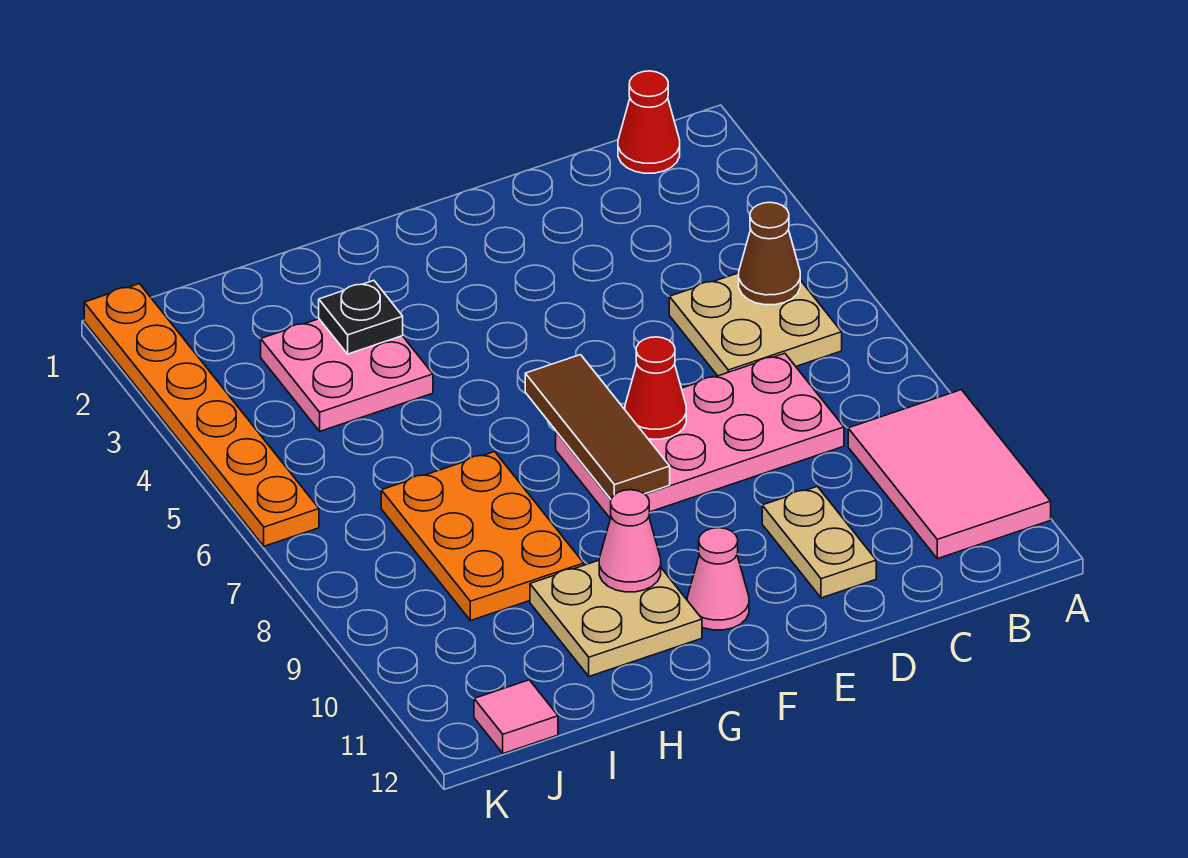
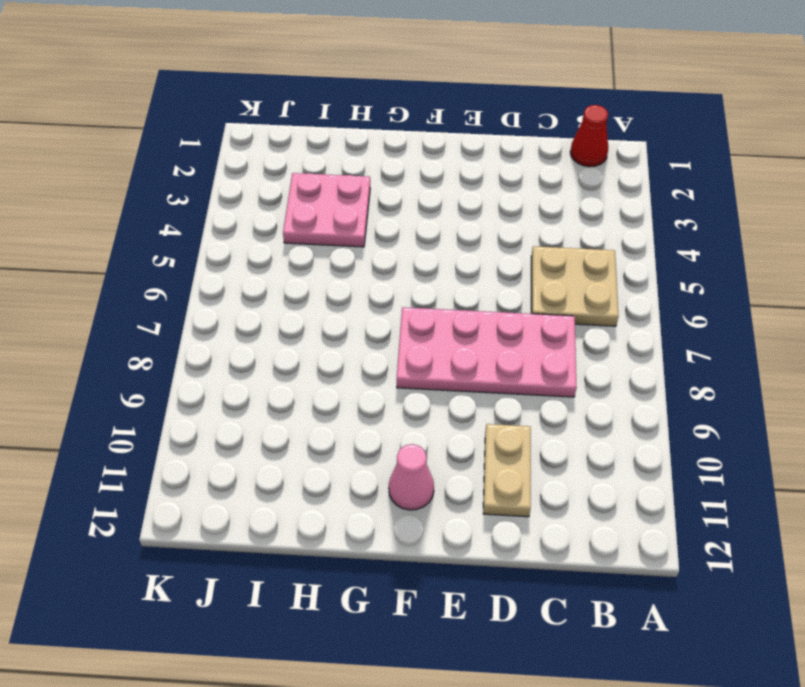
none -> pink 2x3 tile [848,390,1051,559]
none -> tan 2x2 plate [530,560,702,676]
none -> orange 2x3 plate [381,452,584,621]

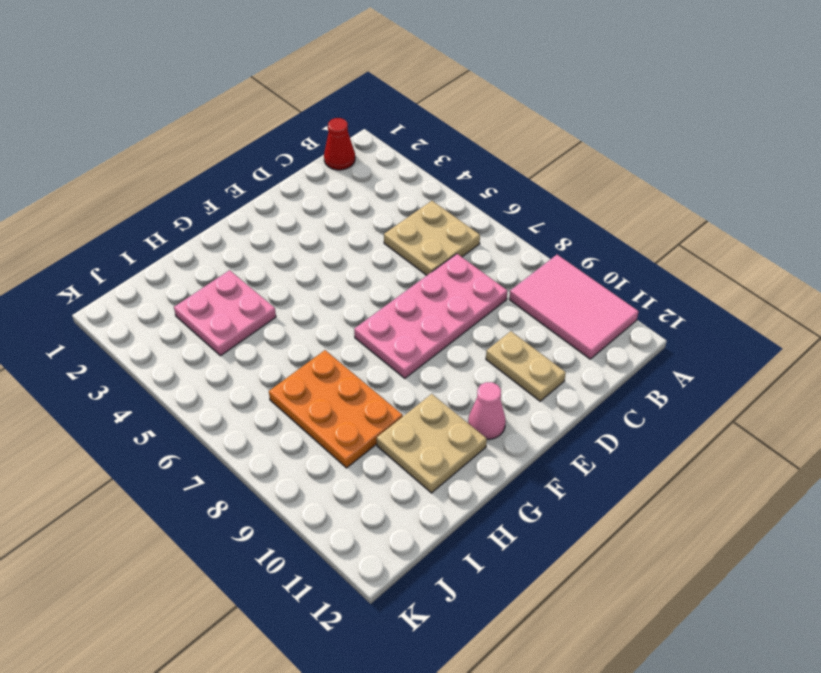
none -> pink 1x1 tile [474,680,558,754]
none -> orange 1x6 plate [84,284,319,546]
none -> brown 1x1 cone [739,202,800,305]

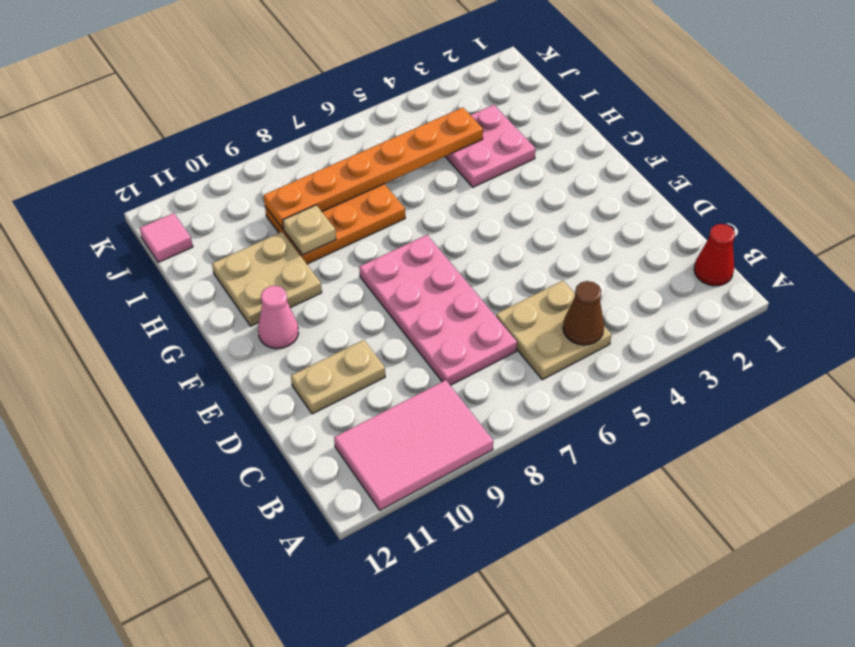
tan 1x1 plate [283,205,336,255] -> none
orange 1x6 plate [264,108,483,229] -> orange 1x6 plate moved to [84,284,319,546]
none -> red 1x1 cone [625,337,686,439]
none -> brown 1x3 tile [525,355,670,499]
none -> pink 1x1 cone [599,490,661,592]

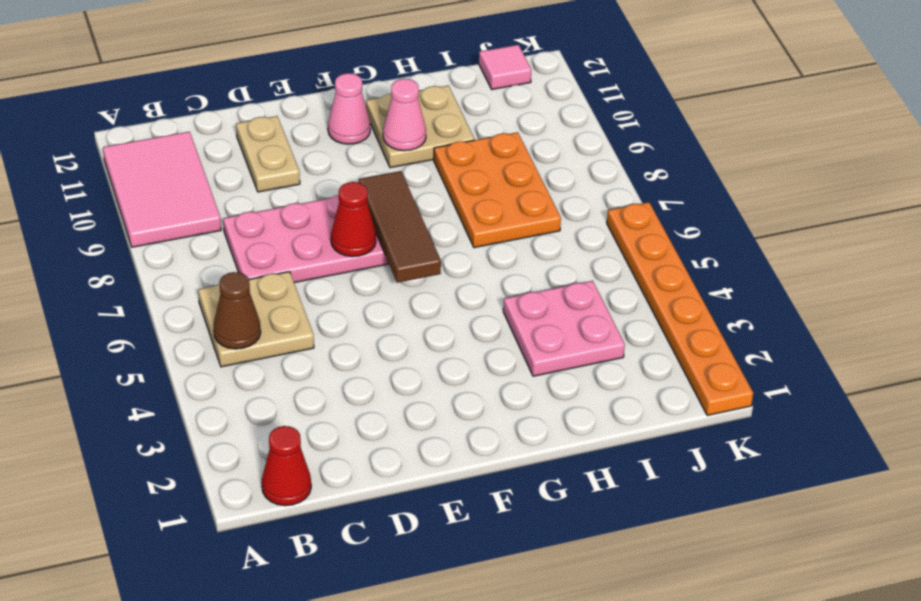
none -> black 1x1 plate [319,281,403,354]

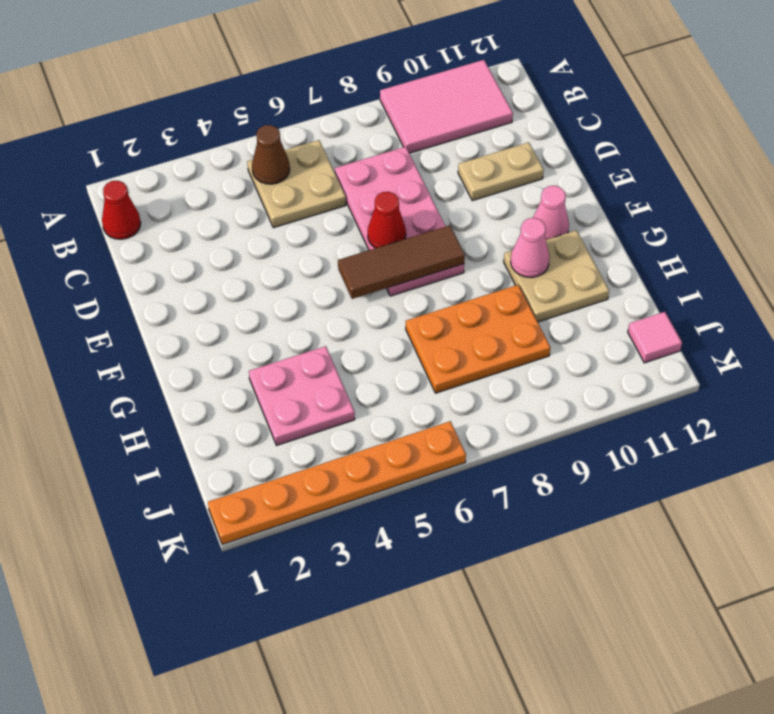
none -> black 1x1 plate [319,281,403,354]

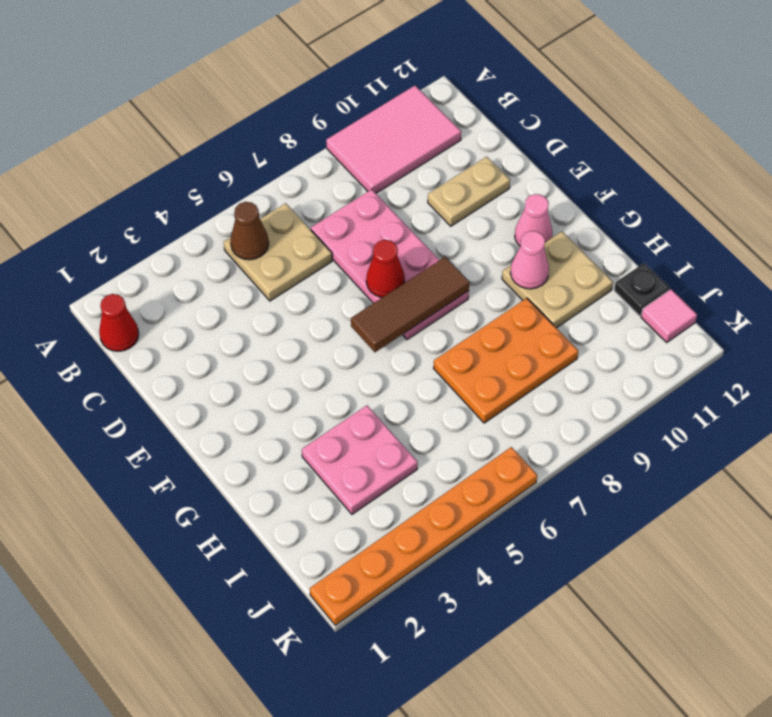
black 1x1 plate [614,263,670,316] -> black 1x1 plate moved to [319,281,403,354]

